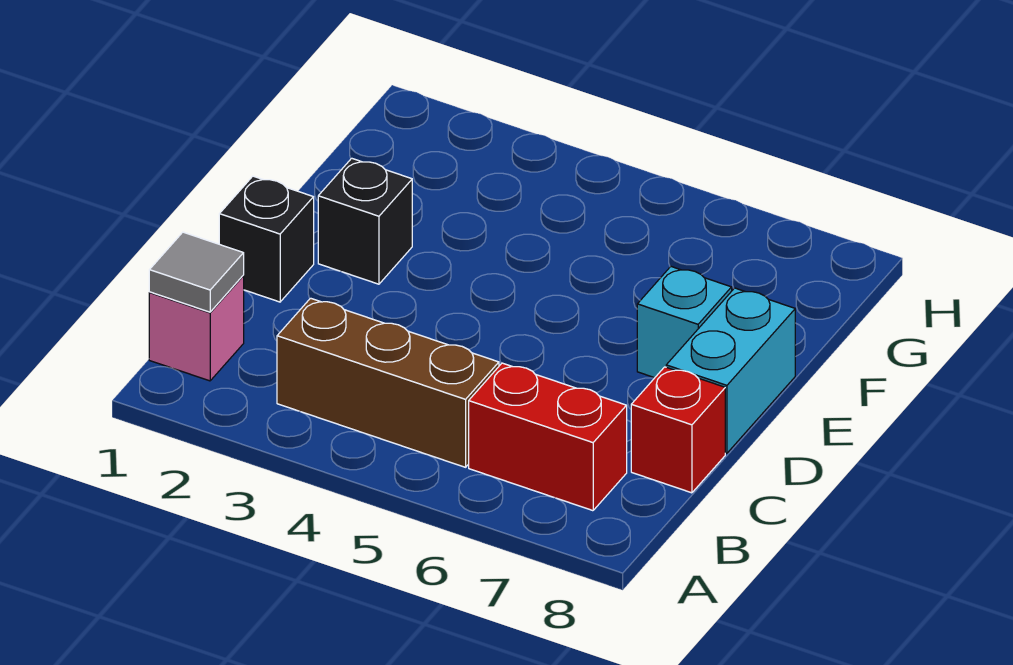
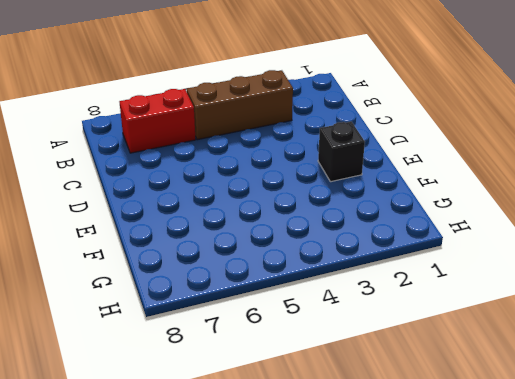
none -> pink 1x1 brick [149,276,244,381]
none -> red 1x1 brick [631,367,725,493]

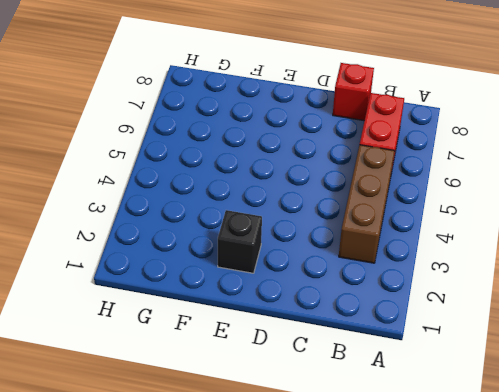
none -> pink 1x1 brick [149,276,244,381]
none -> black 1x1 brick [219,176,314,302]

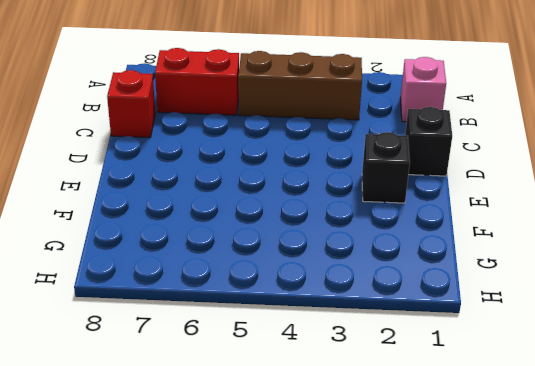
none -> cyan 1x2 brick [666,288,795,453]
none -> cyan 1x1 brick [637,267,732,378]

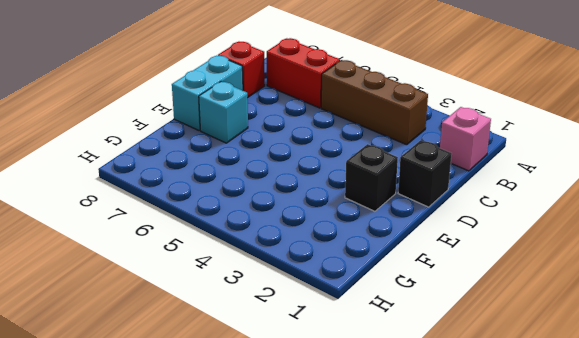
none -> grey 1x1 tile [149,232,244,312]

